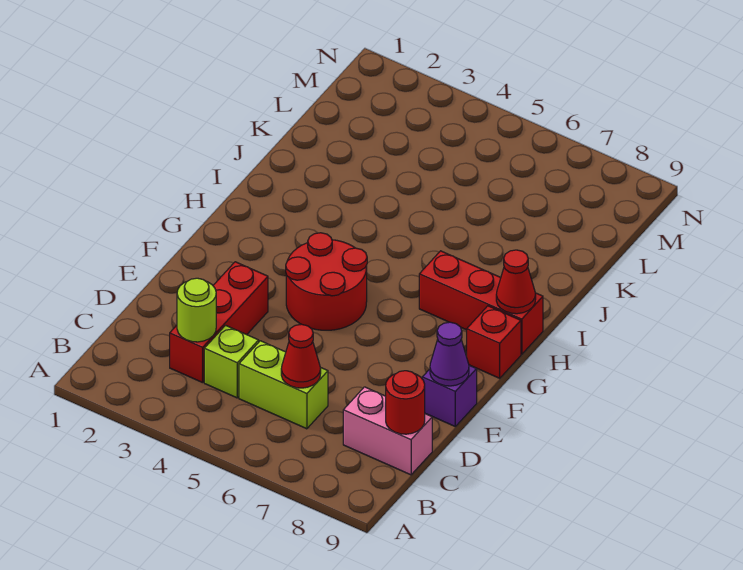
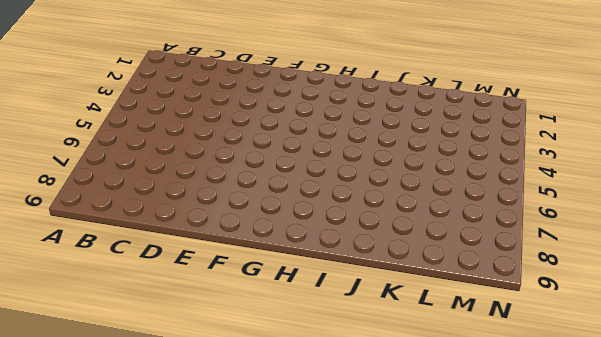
none -> red 1x3 brick [170,262,268,383]
none -> lime 1x1 brick [204,325,259,398]
none -> lime 1x2 brick [239,341,328,429]

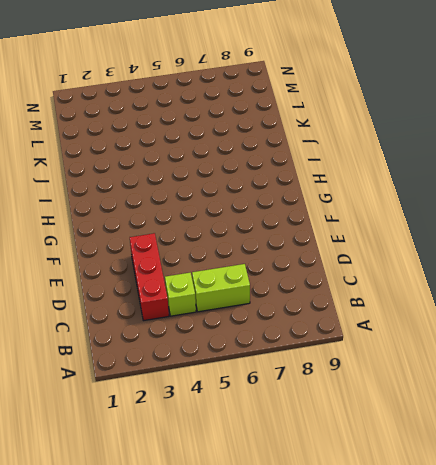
none -> pink 1x2 brick [343,387,432,475]
none -> purple 1x1 brick [422,365,477,426]
none -> red 2x2 round brick [286,233,367,330]

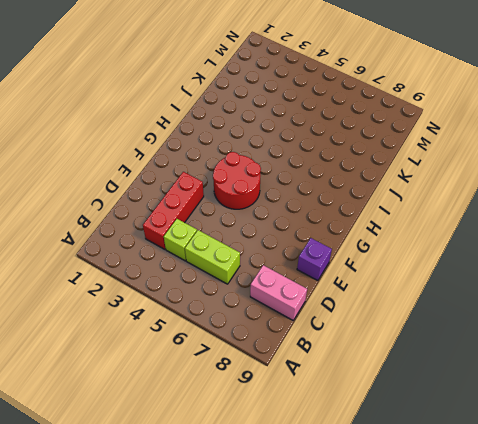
none -> red 1x1 brick [467,306,521,378]
none -> red 1x3 brick [419,251,543,354]
none -> lime 1x1 round brick [177,278,216,342]

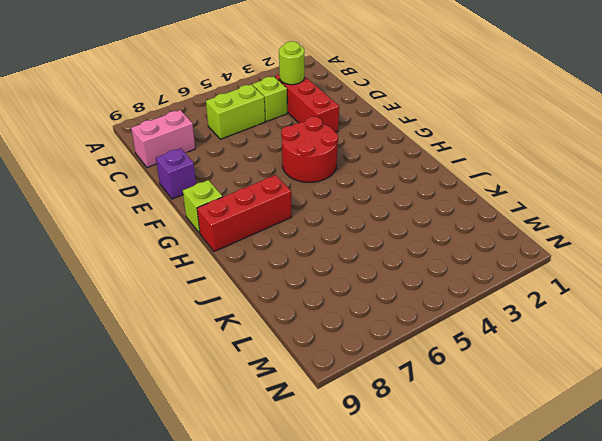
lime 1x1 brick [183,180,223,233] -> red 1x1 brick [467,306,521,378]
none -> red 1x1 cone [281,324,321,388]
none -> red 1x1 round brick [386,371,425,434]
none -> purple 1x1 cone [430,322,469,386]

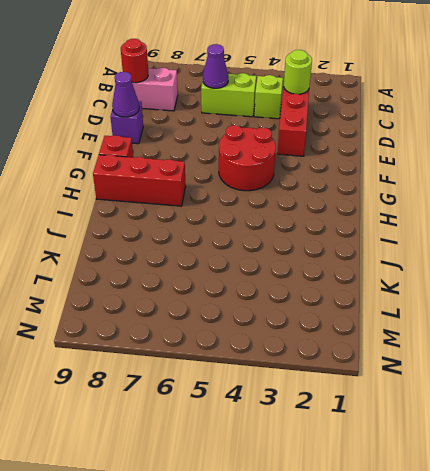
purple 1x1 cone [203,44,228,88] -> red 1x1 cone [281,324,321,388]
none -> red 1x1 cone [496,250,536,314]

